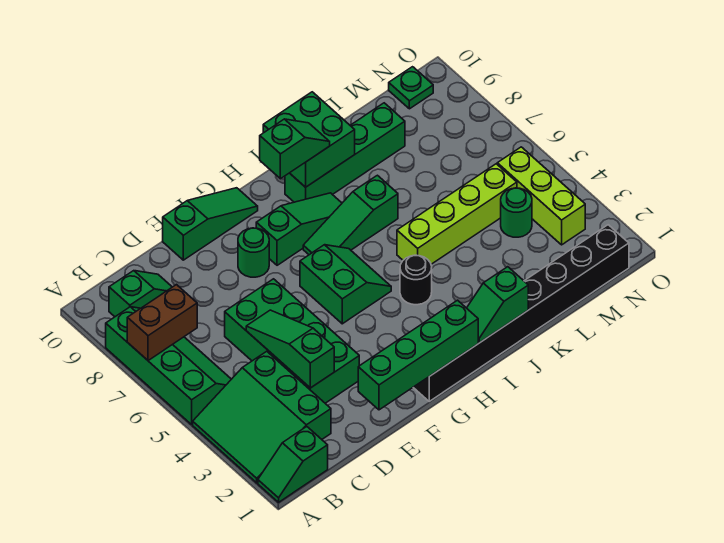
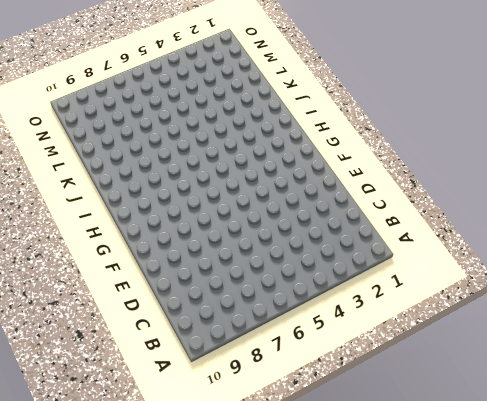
none -> green 1x2 slope [258,427,328,502]
none -> green 3x3 slope [193,351,331,483]
none -> green 2x4 slope [106,307,231,424]

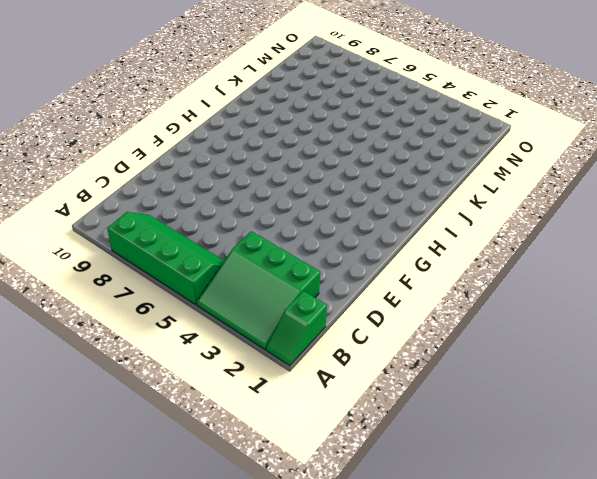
none -> green 1x2 slope [109,271,172,317]
none -> green 2x4 brick [225,279,359,403]
none -> green 1x3 slope [163,188,258,260]

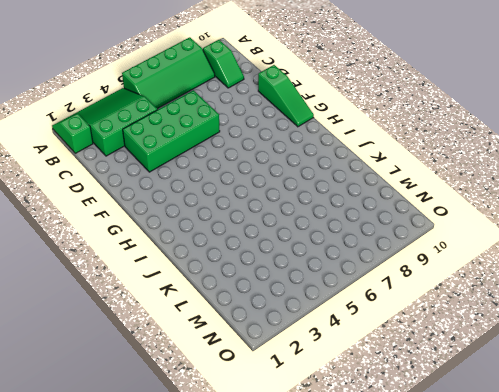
none -> green 1x1 round brick [238,228,269,277]
none -> black 1x8 brick [413,225,629,401]
none -> green 2x2 slope [300,245,391,324]

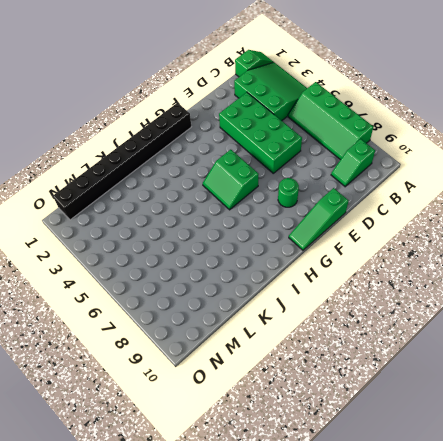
none -> green 1x3 slope [256,193,342,265]
none -> green 1x3 slope [303,175,398,255]
none -> black 1x1 round brick [400,255,432,305]

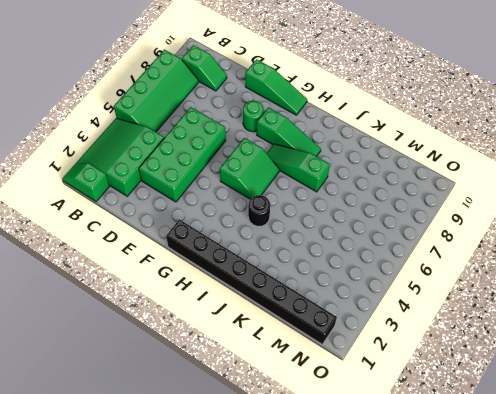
none -> green 1x4 brick [285,103,405,202]
none -> lime 1x4 brick [397,164,517,264]
none -> green 1x1 round brick [501,188,532,237]

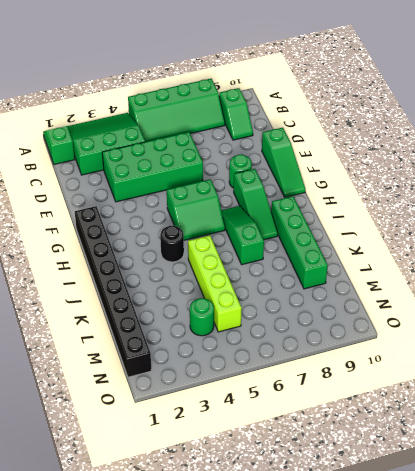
none -> lime 1x3 brick [497,147,585,245]
none -> green 1x1 plate [389,67,433,109]
none -> brown 1x2 brick [127,285,197,361]

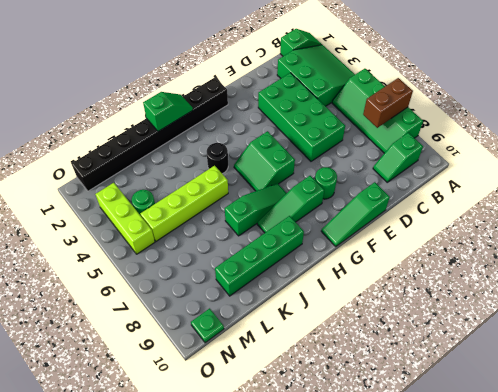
none -> green 1x3 slope [246,310,334,388]
none -> green 1x4 brick [358,300,478,410]
none -> green 2x2 brick [263,92,355,187]

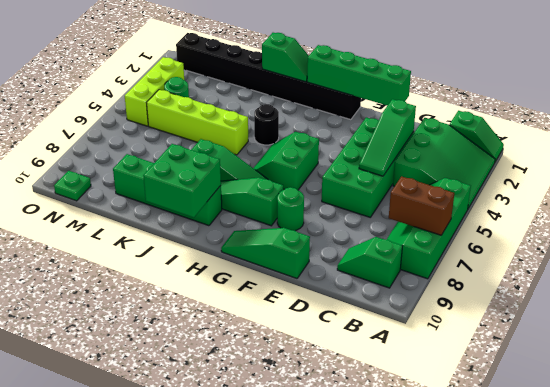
none -> green 1x2 slope [260,119,330,179]

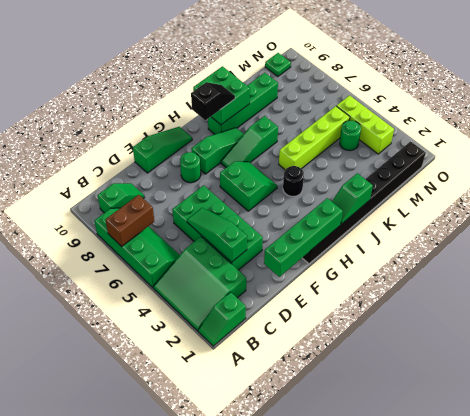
black 1x2 slope [191,82,235,120] -> green 1x2 slope [260,119,330,179]

